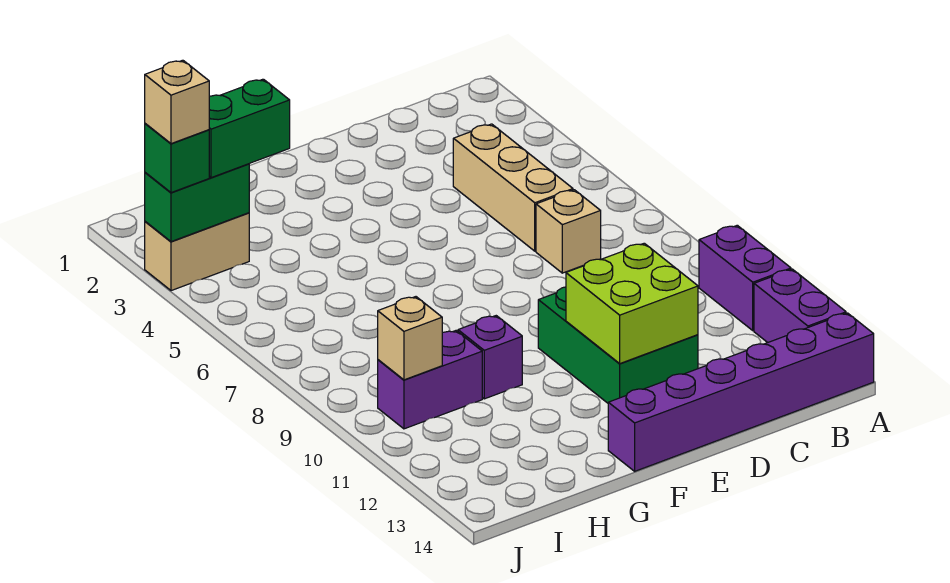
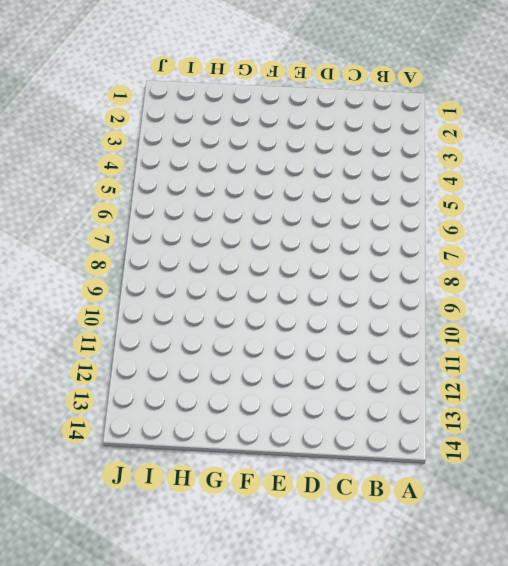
none -> purple 1x2 brick [699,225,791,331]
none -> purple 1x2 brick [754,269,846,343]
none -> purple 1x6 brick [608,313,874,471]

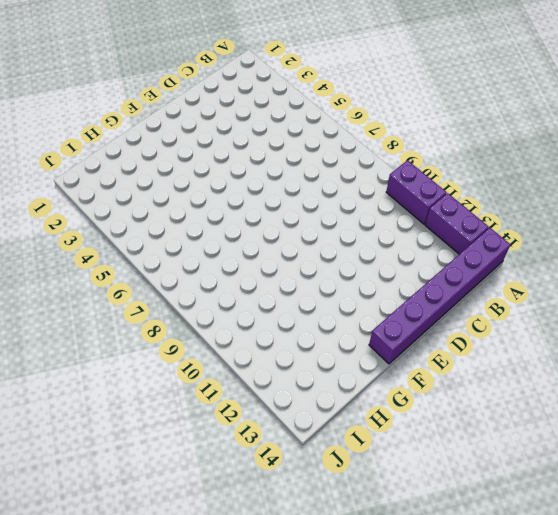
none -> tan 1x3 brick [453,124,573,251]
none -> tan 1x1 brick [536,190,601,273]
none -> green 2x3 brick [538,287,698,403]

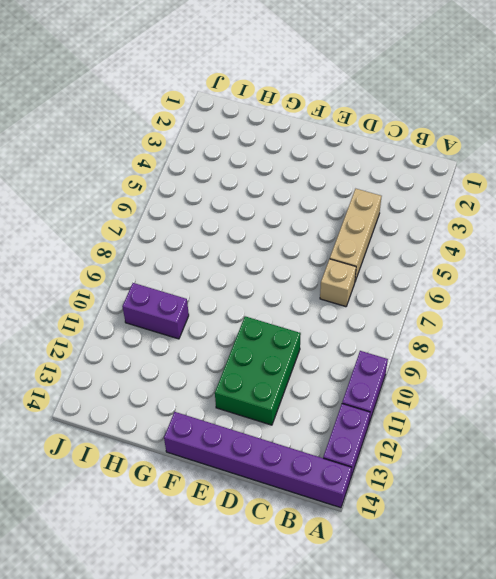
none -> purple 1x1 brick [458,316,522,399]
none -> tan 1x2 brick [145,213,249,291]
none -> lime 2x2 brick [566,243,698,363]

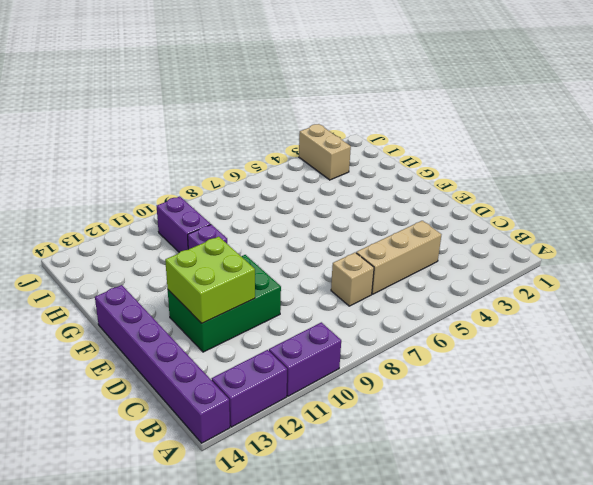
none -> green 1x2 brick [145,164,249,242]
none -> tan 1x1 brick [378,297,442,380]
none -> green 1x2 brick [209,79,290,178]

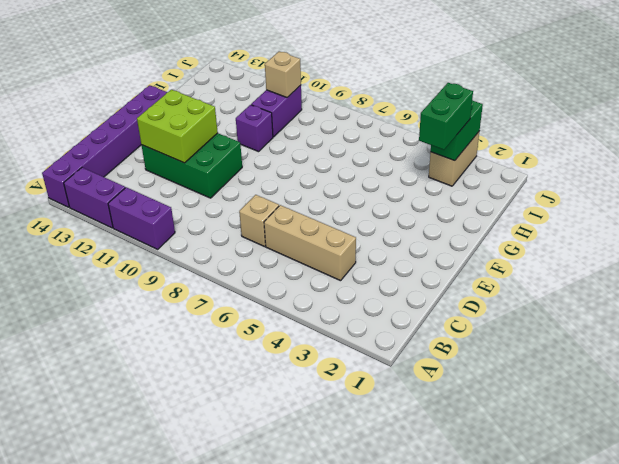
none -> green 1x1 brick [145,124,209,193]
none -> tan 1x1 brick [145,60,209,144]

